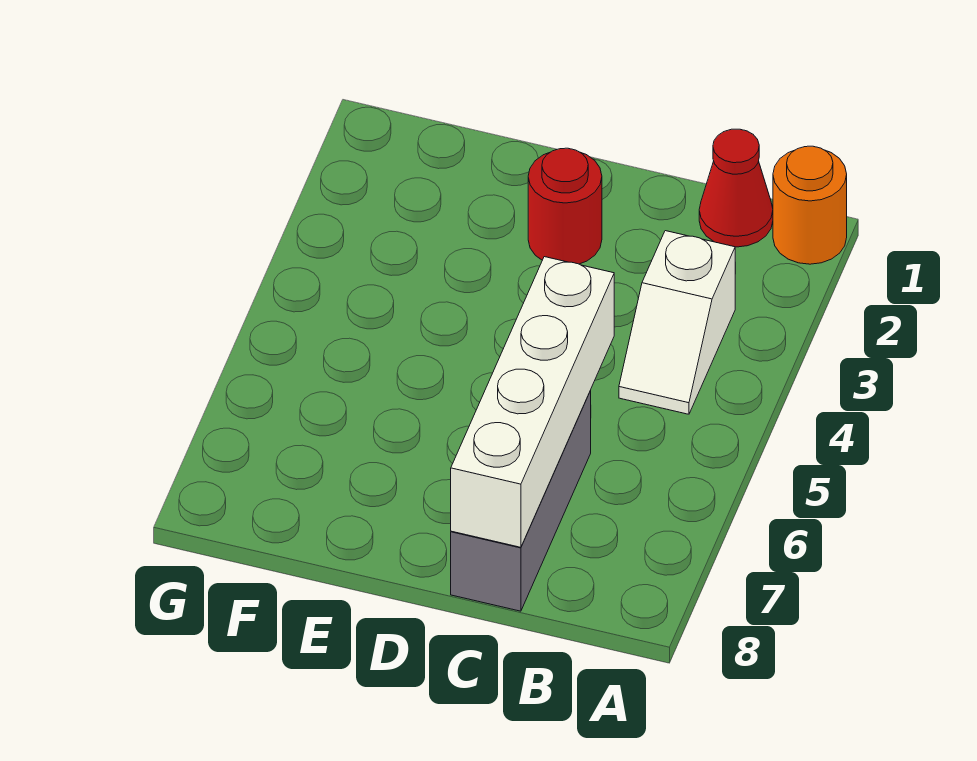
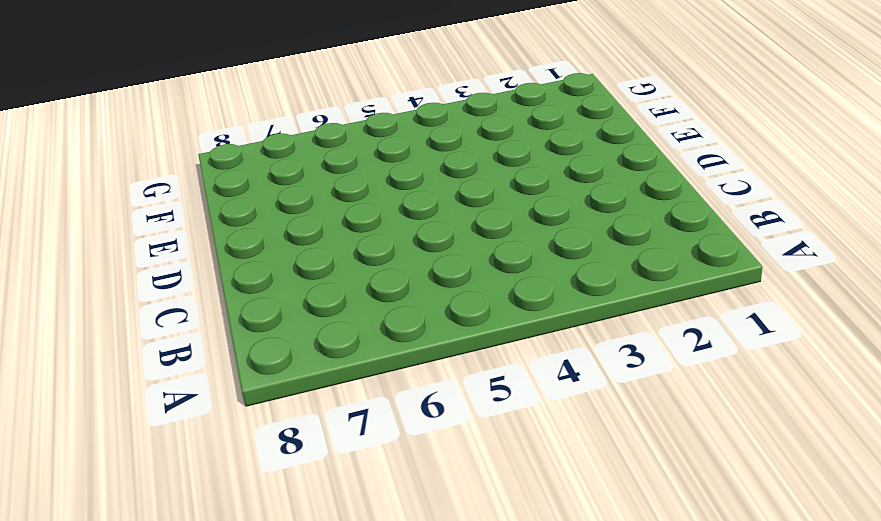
none -> orange 1x1 round brick [773,146,847,264]
none -> red 1x1 cone [699,129,773,247]

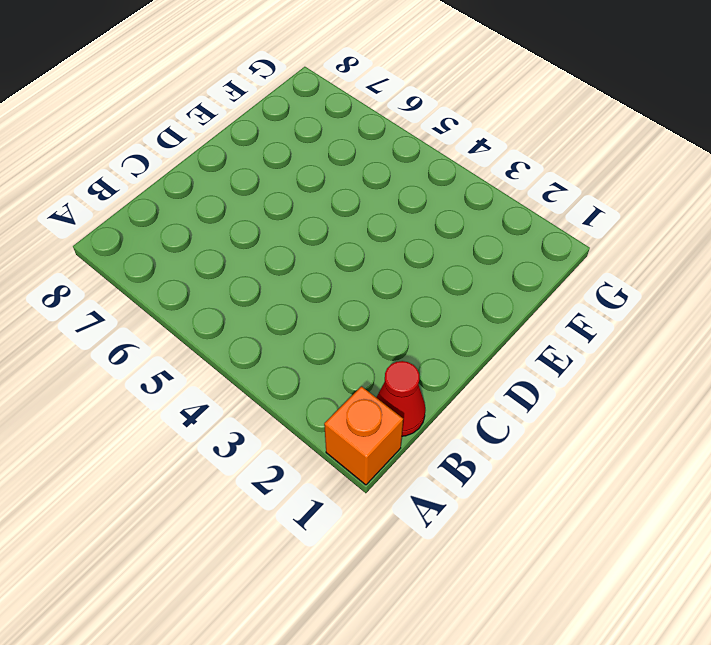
orange 1x1 brick [324,386,403,485] -> orange 1x1 round brick [773,146,847,264]
none -> white 1x2 slope [619,231,735,414]
none -> grey 1x3 brick [451,391,591,611]

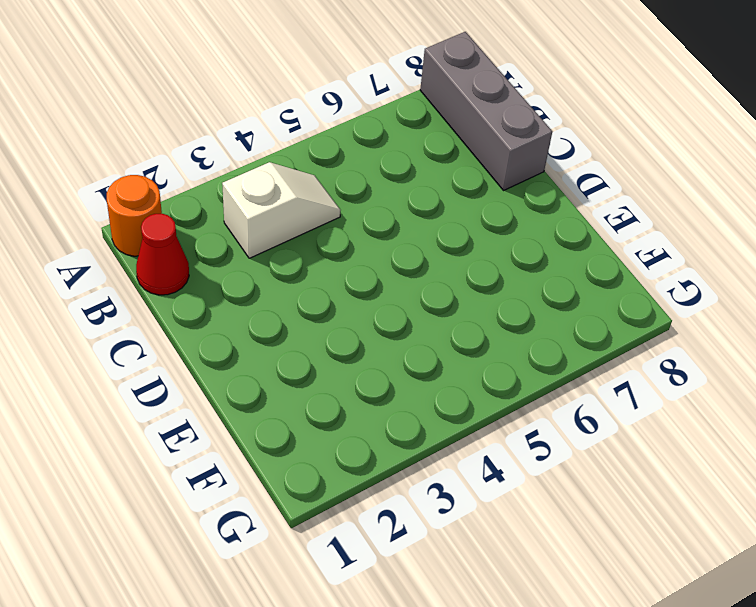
grey 1x3 brick [420,32,552,190] -> grey 1x3 brick turned to [451,391,591,611]
none -> red 1x1 round brick [528,148,602,264]
none -> white 1x4 brick [451,257,614,547]

